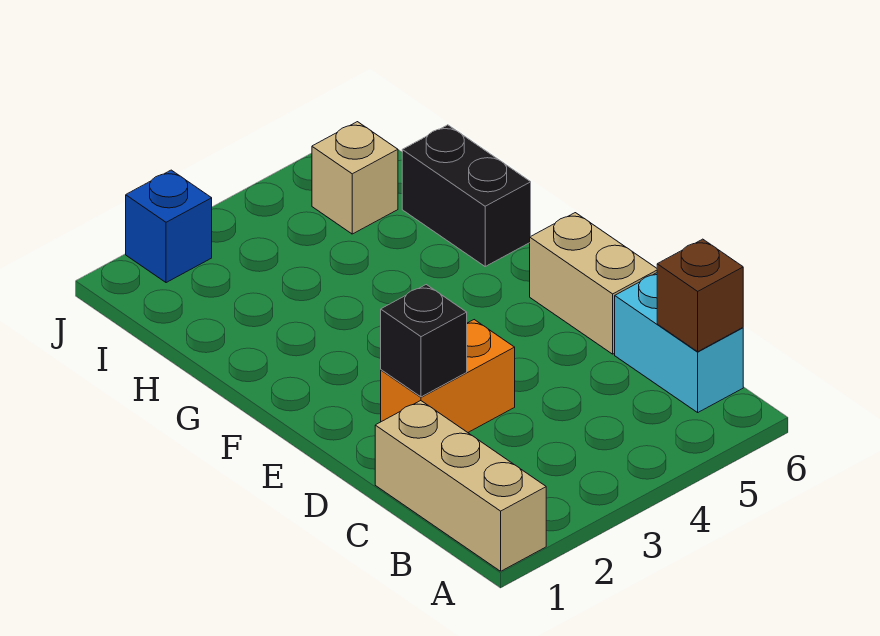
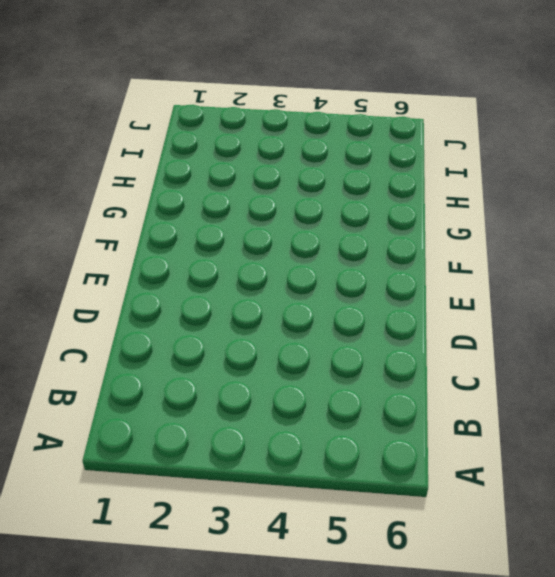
none -> tan 1x3 brick [375,401,546,571]
none -> cyan 1x2 brick [615,273,743,412]

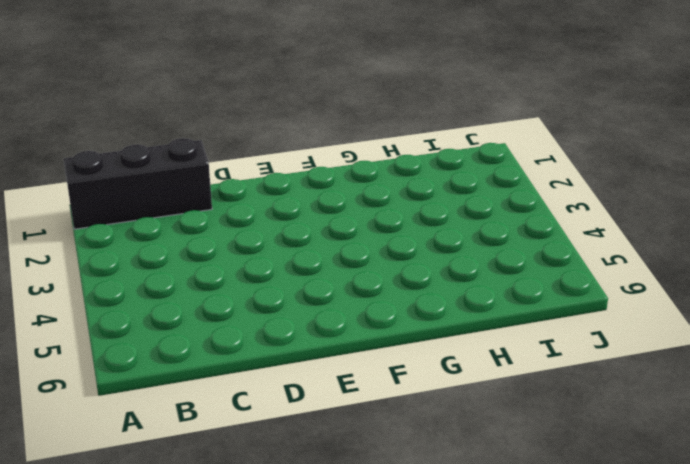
black 1x3 brick [64,138,212,229] -> tan 1x3 brick [375,401,546,571]
none -> cyan 1x2 brick [615,273,743,412]
none -> orange 1x2 brick [381,320,515,432]

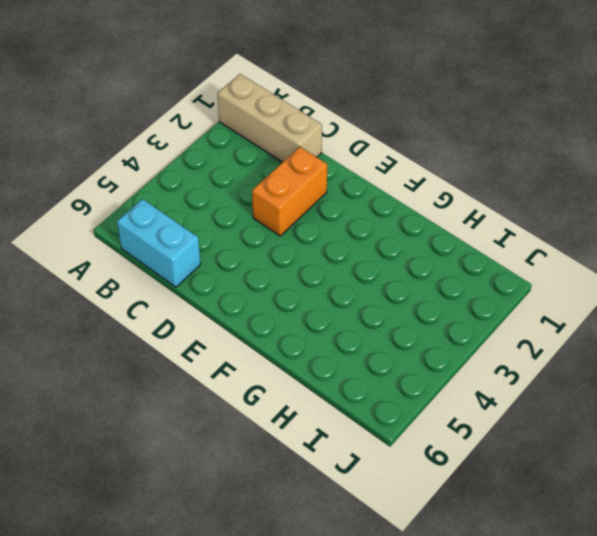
none -> tan 1x2 brick [530,213,657,354]
none -> black 1x2 brick [402,125,531,266]

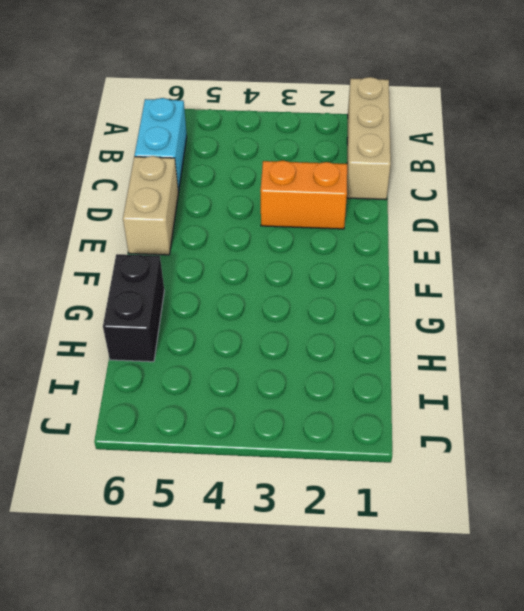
none -> tan 1x1 brick [312,122,398,234]
none -> blue 1x1 brick [126,170,212,283]

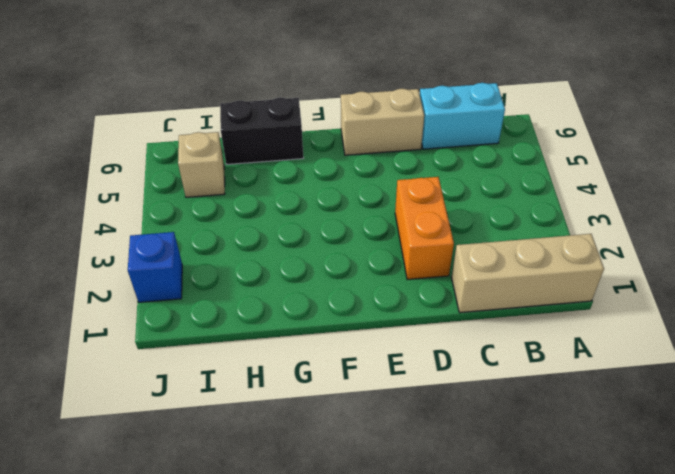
none -> brown 1x1 brick [657,239,743,352]
none -> black 1x1 brick [381,285,467,397]

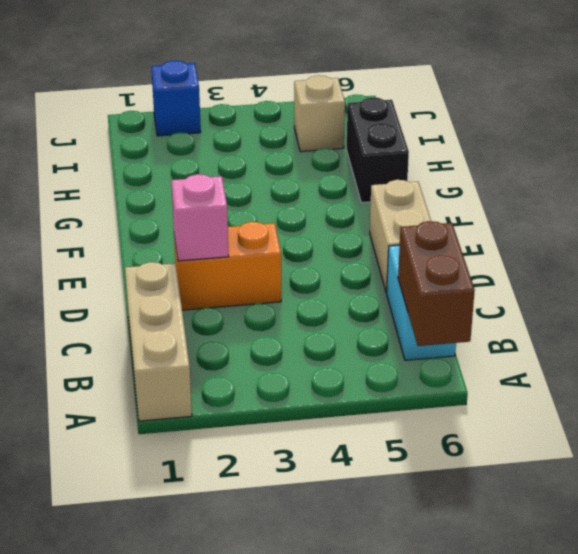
brown 1x2 brick [398,221,475,346] -> brown 1x1 brick [657,239,743,352]
pink 1x1 brick [171,174,229,261] -> black 1x1 brick [381,285,467,397]

